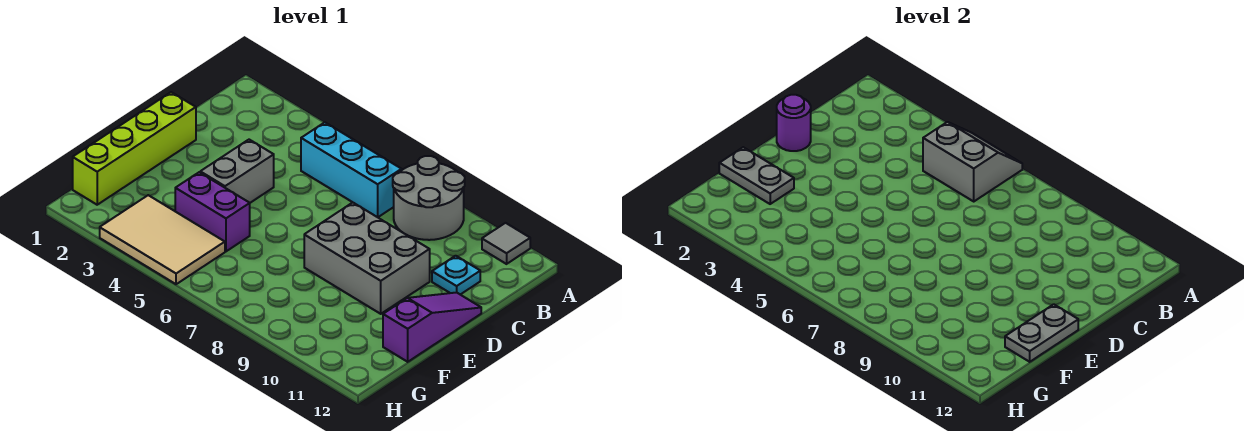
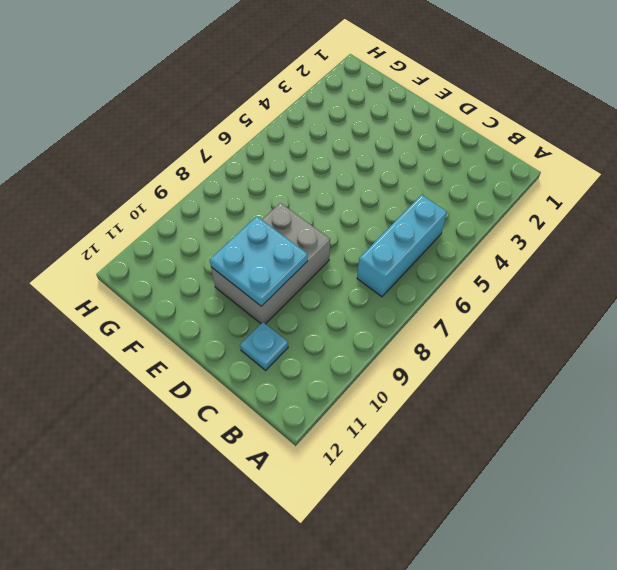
cyan 2x2 plate [210,216,308,306] -> none
none -> grey 2x2 round brick [393,156,465,240]
none -> grey 1x1 tile [482,223,530,264]
none -> lime 1x4 brick [73,92,196,205]

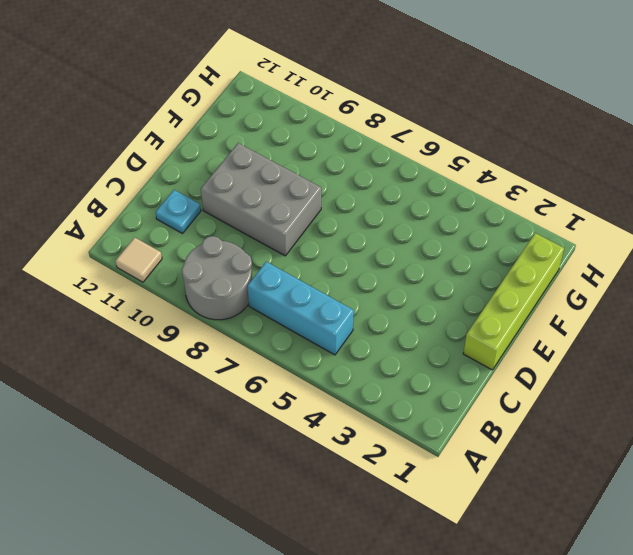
tan 1x1 tile [116,237,162,282] -> grey 1x1 tile [482,223,530,264]
none -> grey 1x2 brick [200,140,274,203]
none -> purple 1x3 slope [383,292,481,362]
none -> purple 1x2 brick [175,172,250,251]

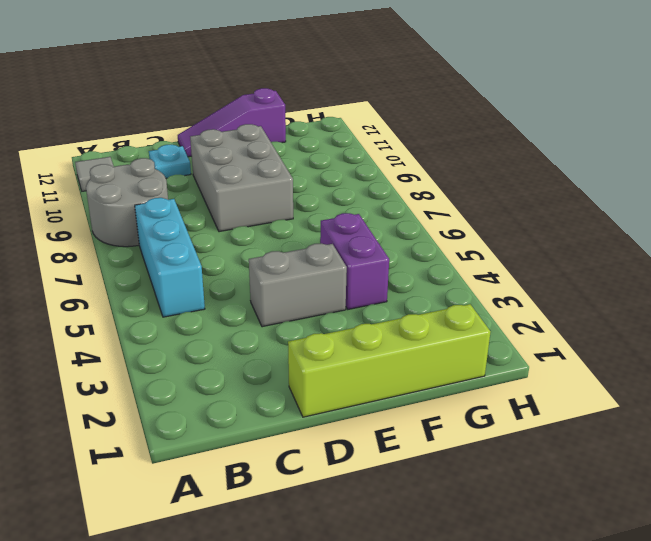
none -> tan 2x3 tile [100,195,225,284]
none -> grey 2x2 slope [923,122,1022,201]
none -> purple 1x1 round brick [777,95,811,151]

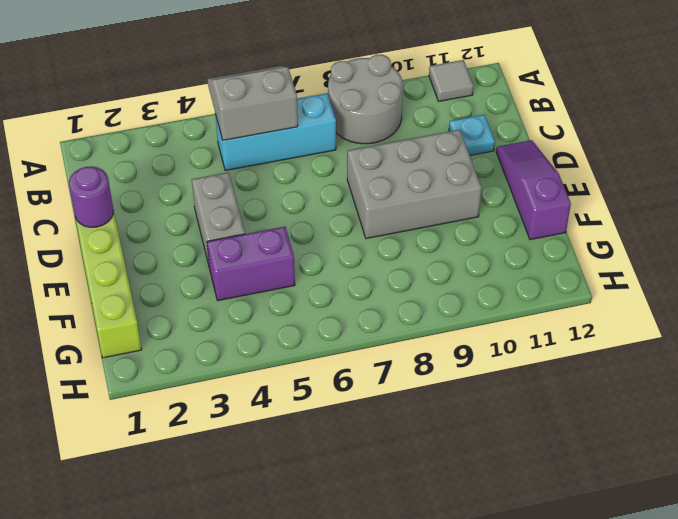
none -> tan 2x3 tile [100,195,225,284]
none -> grey 1x2 plate [1005,304,1078,362]
none -> grey 1x2 plate [719,147,794,204]

